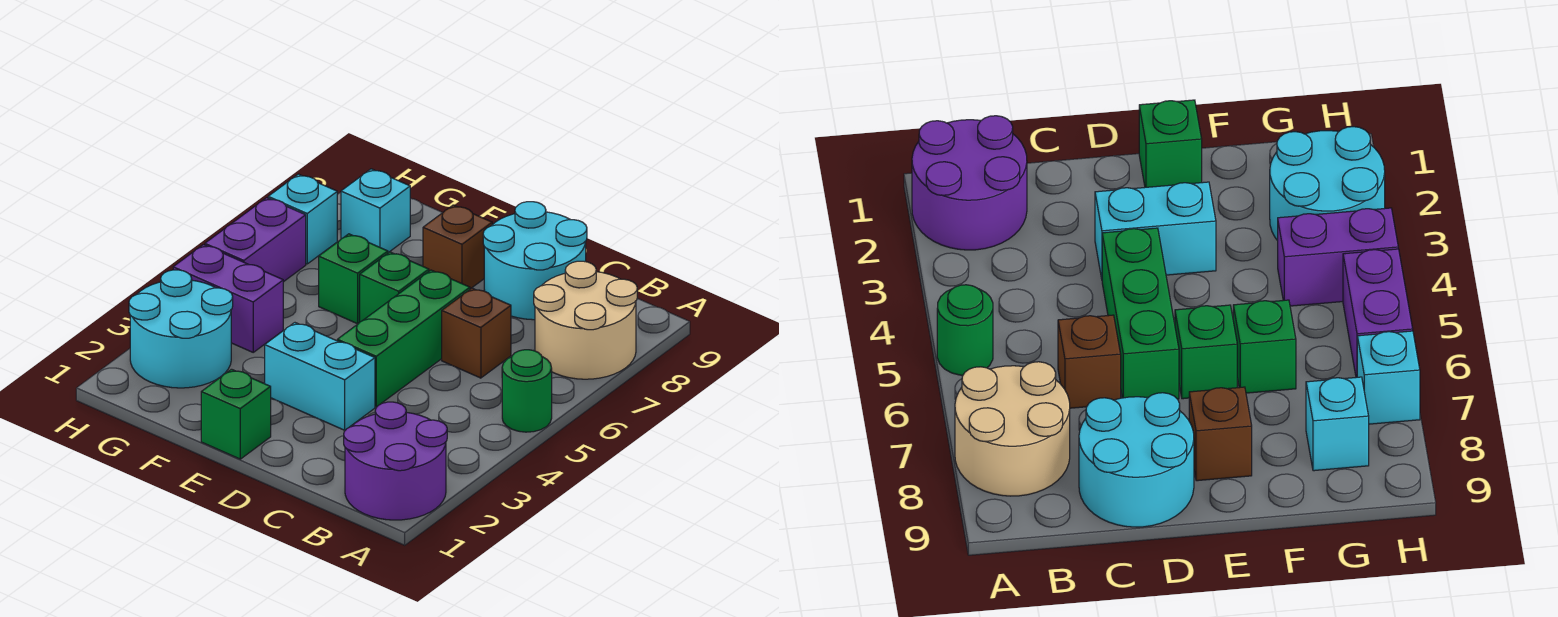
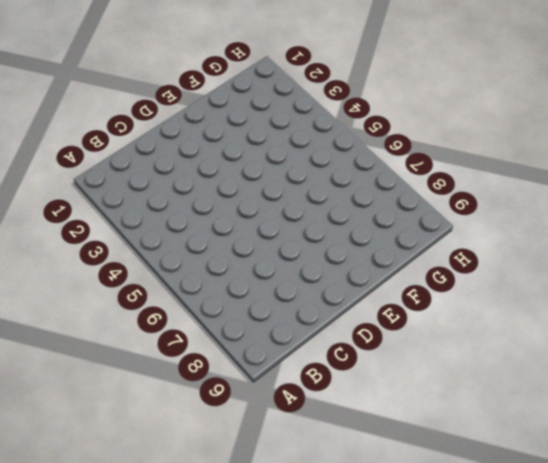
none -> purple 2x2 round brick [344,402,447,520]
none -> green 1x1 round brick [502,350,552,432]
none -> tan 2x2 round brick [534,261,637,379]

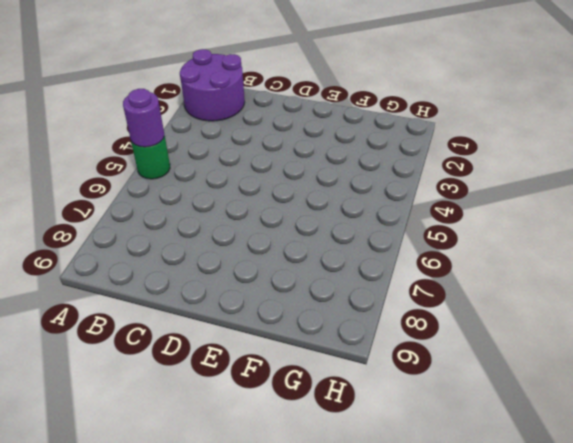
purple 1x1 round brick [123,89,164,147] -> none
none -> tan 2x2 round brick [534,261,637,379]
none -> brown 1x1 brick [442,288,511,378]
none -> cyan 2x2 round brick [483,202,587,320]

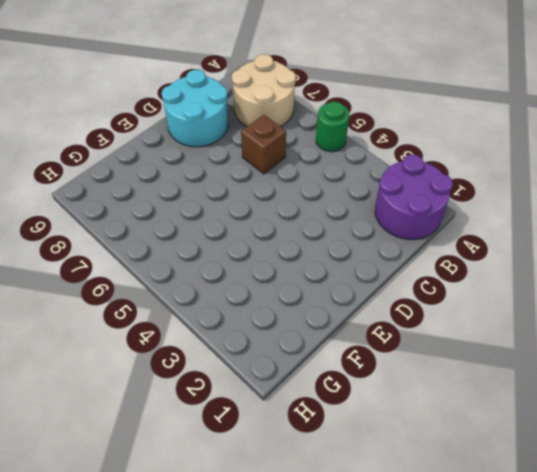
none -> cyan 1x2 brick [265,323,375,430]
none -> green 1x3 brick [337,270,470,407]
none -> green 1x1 brick [201,369,271,459]

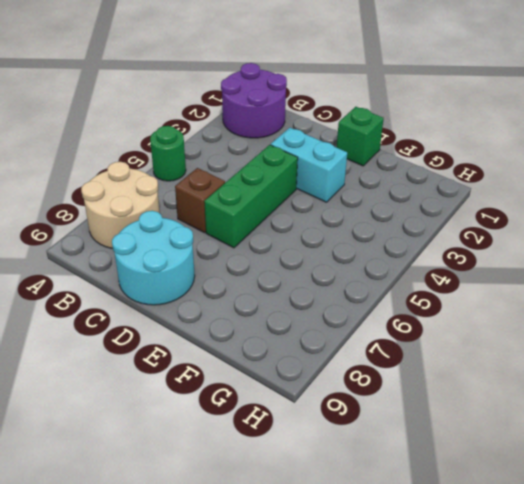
none -> green 1x1 brick [360,252,429,322]
none -> brown 1x1 brick [423,205,492,289]
none -> green 1x1 brick [319,234,388,324]

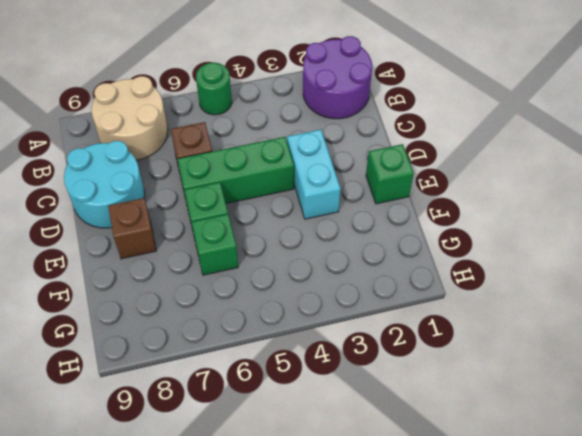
none -> cyan 2x2 round brick [129,270,233,388]
none -> purple 1x2 brick [173,245,283,352]
none -> cyan 1x1 brick [341,169,410,253]

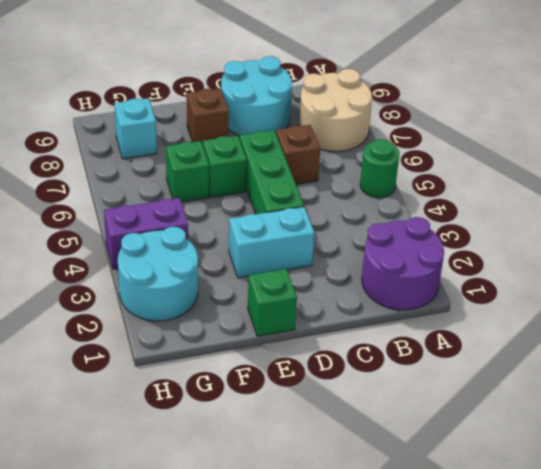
none -> purple 1x2 brick [205,198,306,282]
none -> cyan 1x1 brick [268,174,337,264]

